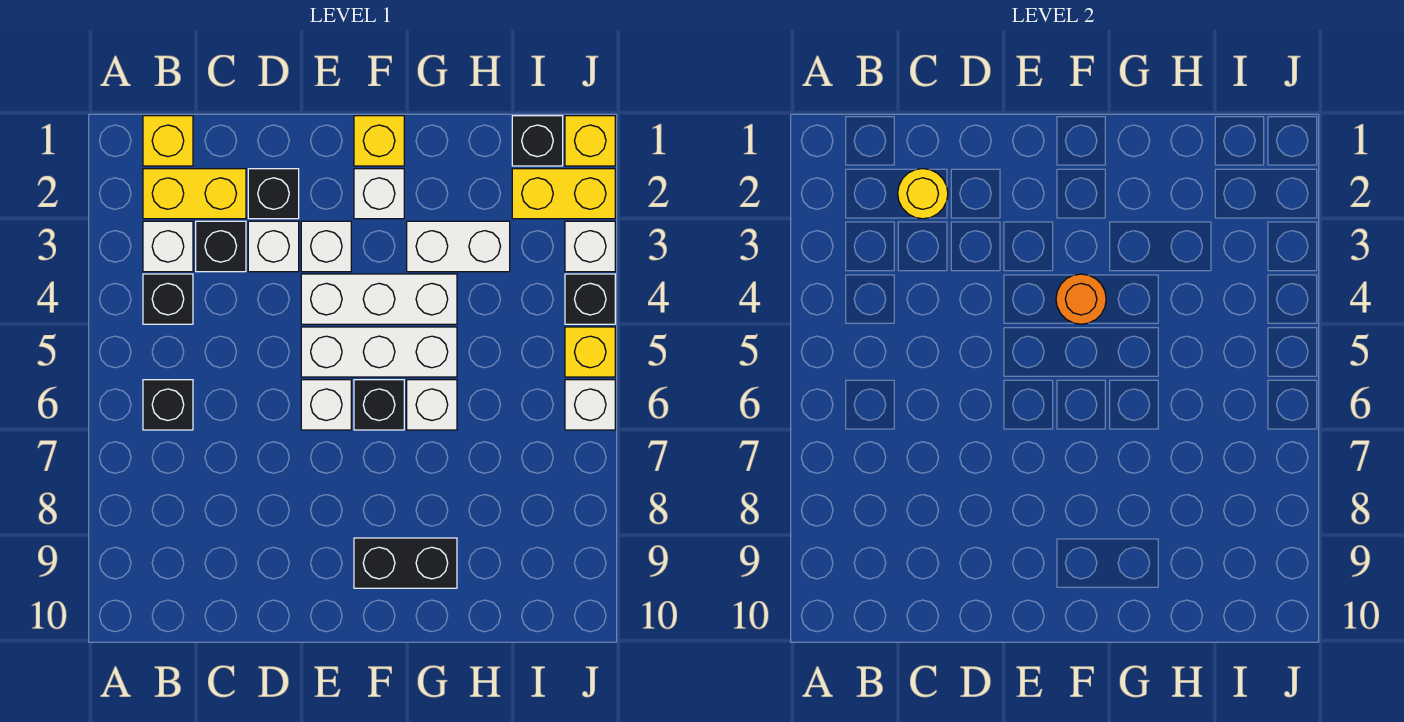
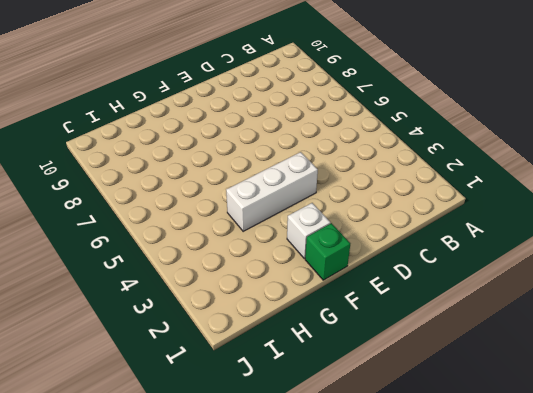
green 1x1 brick [305,223,350,280] -> yellow 1x1 brick [354,116,404,166]
none -> yellow 1x1 brick [143,116,193,166]
none -> yellow 1x2 brick [143,169,246,219]
none -> white 1x1 brick [143,221,193,272]

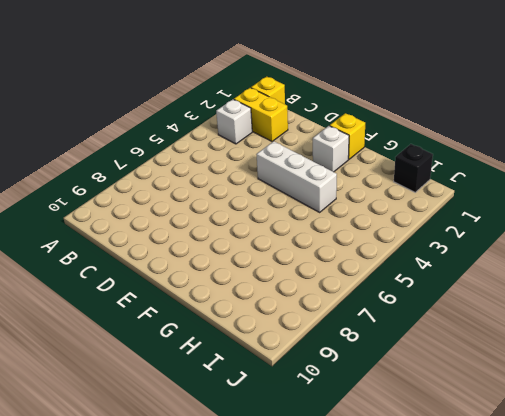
none -> black 1x1 brick [143,274,193,324]
none -> black 1x1 brick [143,380,193,430]
none -> black 1x1 brick [196,221,246,272]

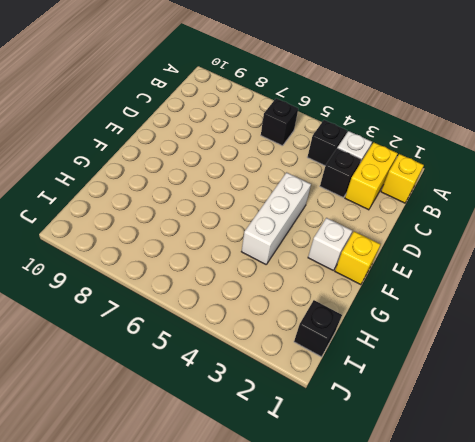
none -> black 1x1 brick [248,169,299,219]
none -> white 1x1 brick [248,221,299,272]
none -> white 1x1 brick [301,221,351,272]

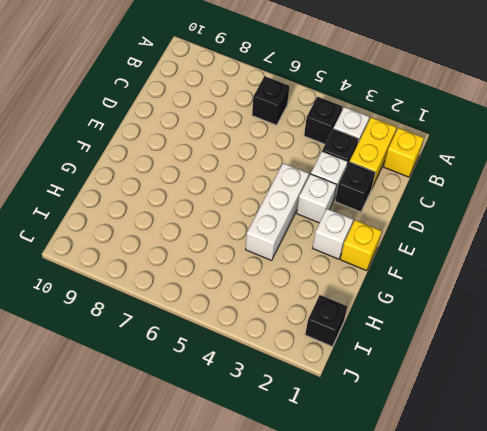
none -> white 1x3 brick [301,327,457,377]
none -> white 1x1 brick [301,380,351,430]
none -> black 1x1 brick [354,380,404,430]

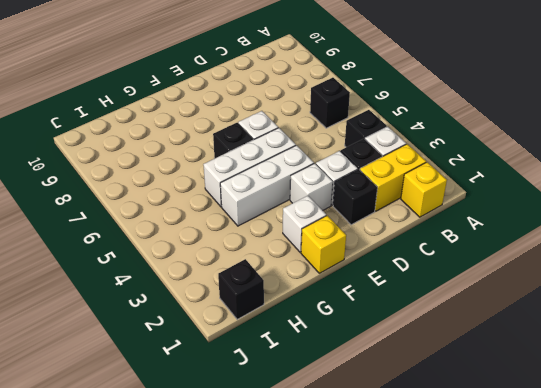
none -> black 1x2 brick [354,538,457,588]
none -> white 1x2 brick [407,221,510,272]
none -> white 1x1 brick [407,380,457,430]

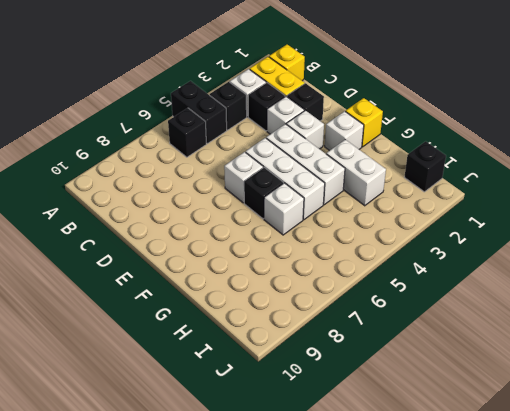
black 1x2 brick [171,81,227,144] -> black 1x2 brick moved to [354,538,457,588]
none -> yellow 1x2 brick [512,169,615,219]
none -> yellow 1x1 brick [565,116,615,166]
none -> white 1x1 brick [565,221,615,272]

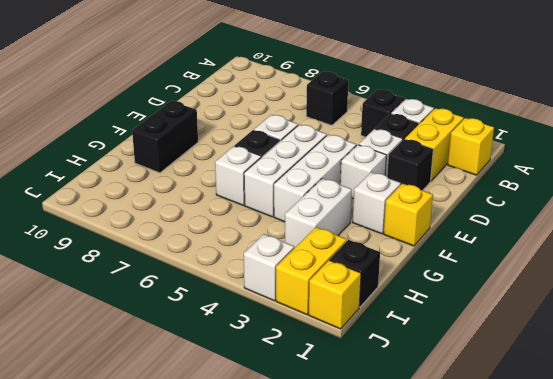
none -> black 1x1 brick [565,274,615,324]
none -> yellow 1x1 brick [565,327,615,377]
none -> white 1x1 brick [565,380,615,430]

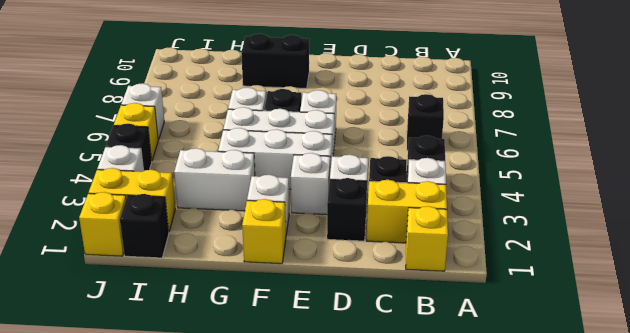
none -> yellow 1x1 round brick [898,169,948,219]
none -> orange 1x1 round brick [1056,274,1106,324]

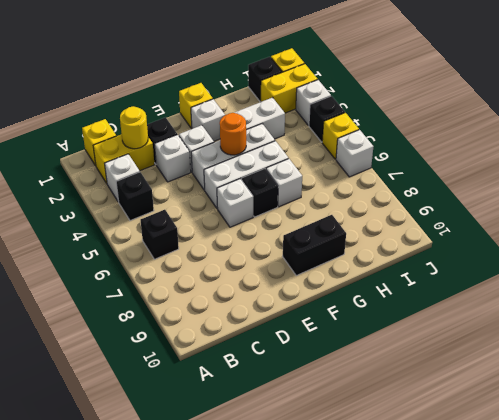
none -> black 1x1 brick [196,221,246,272]

